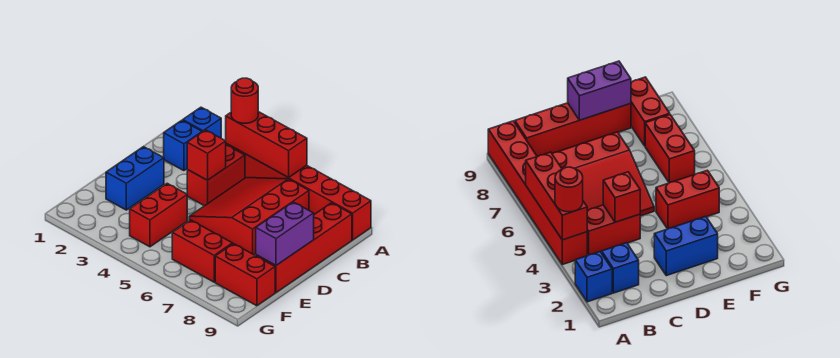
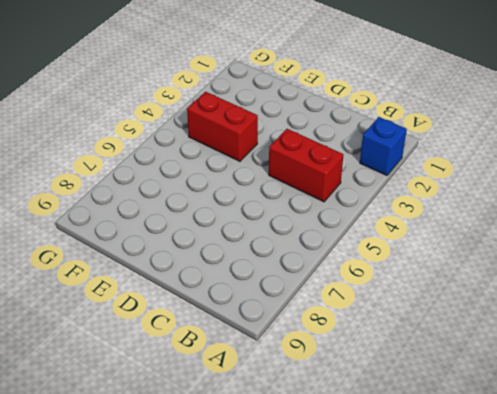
none -> red 1x6 brick [226,144,371,240]
none -> blue 1x1 brick [164,120,202,171]
none -> red 3x3 slope [189,178,309,255]

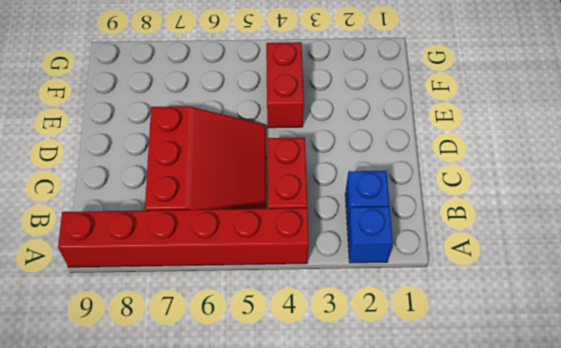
none -> red 1x4 brick [256,203,352,293]
none -> blue 1x2 brick [106,147,164,210]
none -> red 1x2 brick [172,220,232,282]

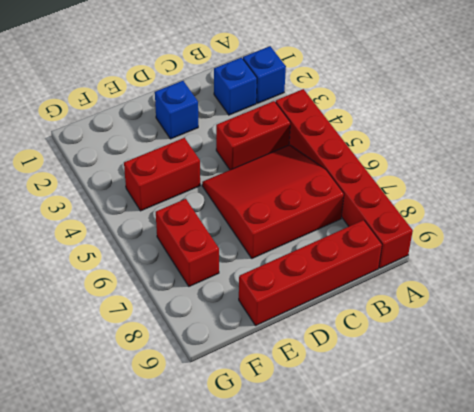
blue 1x1 brick [155,81,198,139] -> blue 1x2 brick [106,147,164,210]
none -> red 1x2 brick [215,244,275,306]
none -> red 1x3 brick [226,112,307,178]
none -> red 1x1 brick [187,130,226,180]

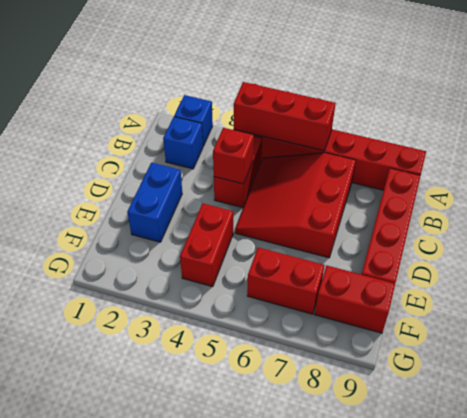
none -> purple 1x2 brick [256,202,314,265]
none -> red 1x1 round brick [231,78,258,123]

